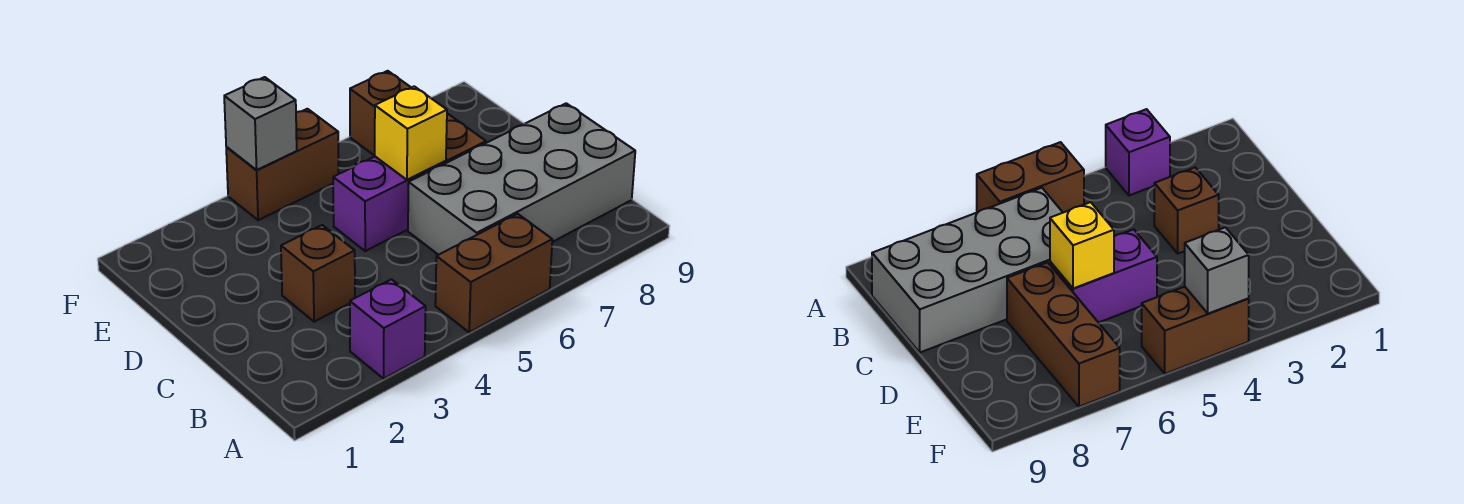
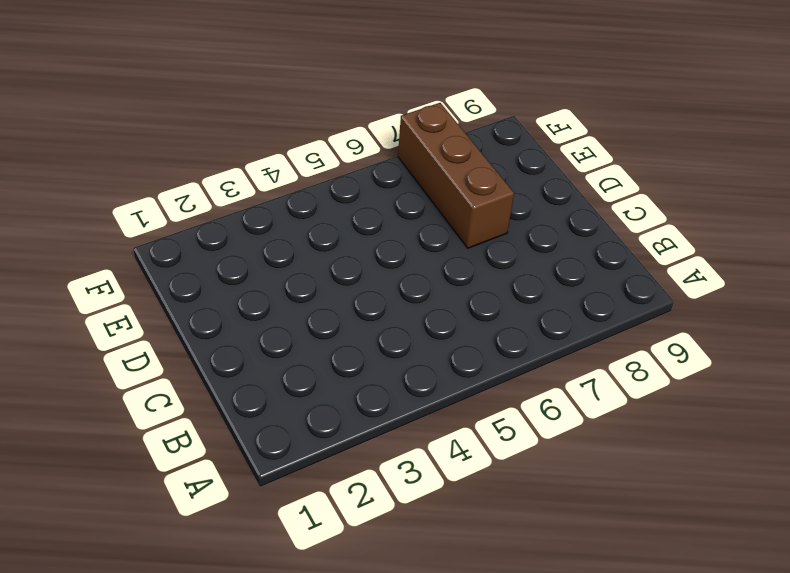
none -> purple 1x1 brick [350,279,426,379]
none -> brown 1x2 brick [435,214,552,332]

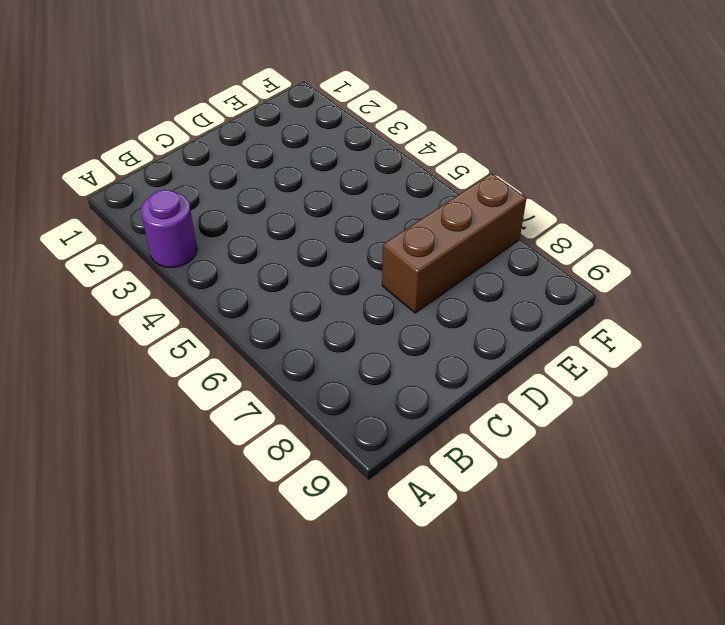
purple 1x1 round brick [141,190,197,267] -> purple 1x1 brick [350,279,426,379]
none -> brown 1x2 brick [435,214,552,332]
none -> grey 2x4 brick [408,103,635,255]

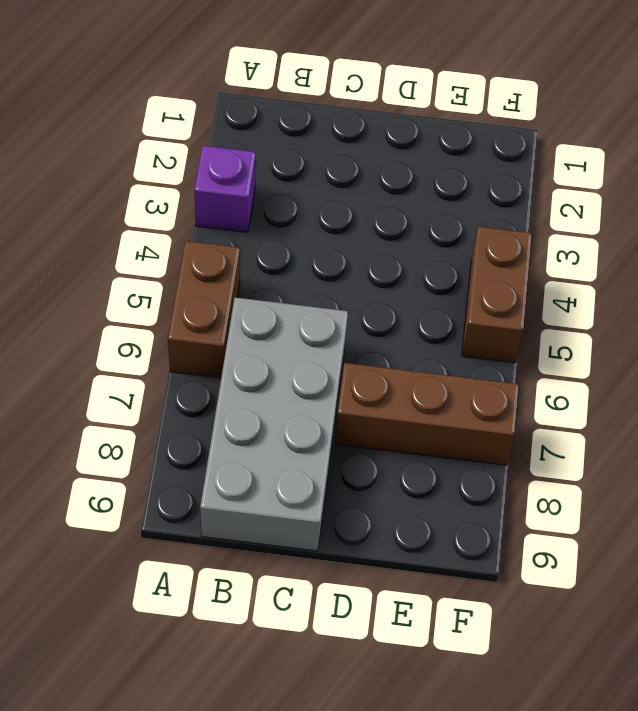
none -> brown 1x1 brick [281,225,355,322]
none -> purple 1x2 brick [333,157,446,251]

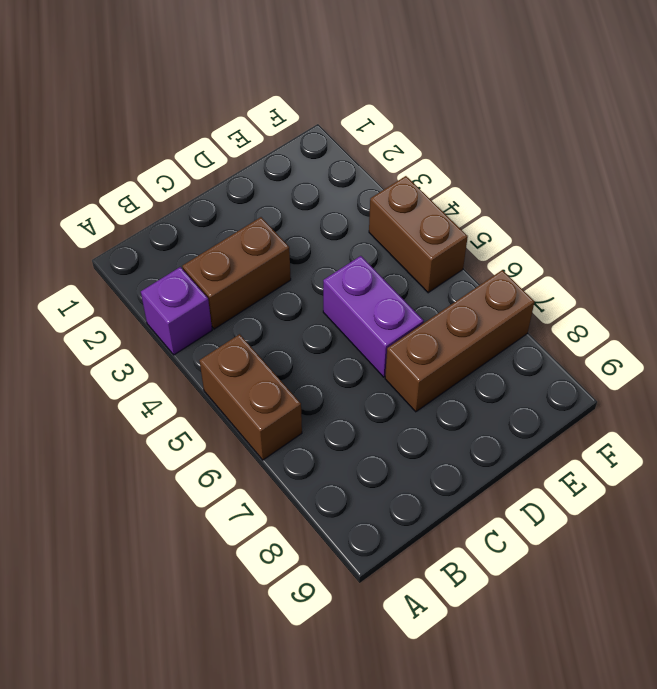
brown 1x2 brick [182,217,291,329] -> brown 1x1 brick [281,225,355,322]
none -> grey 2x4 brick [408,103,635,255]
none -> yellow 1x1 brick [375,86,447,180]

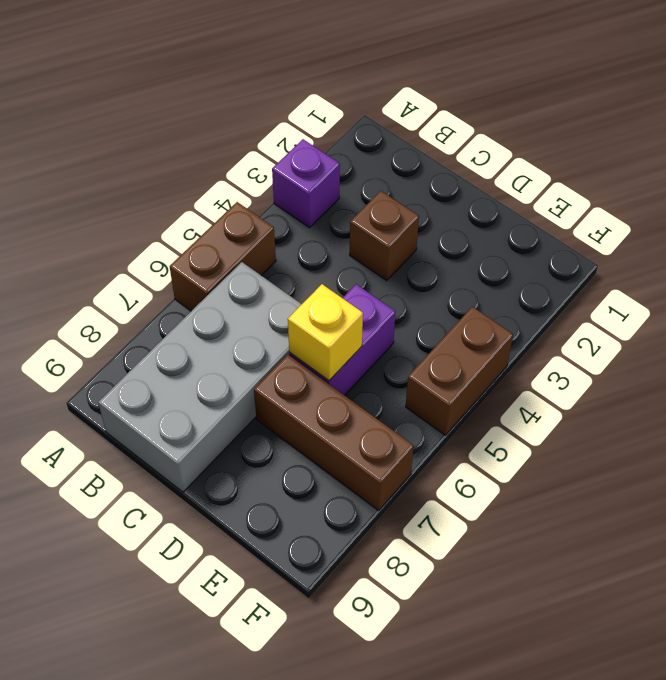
none -> grey 1x1 brick [224,77,297,170]

